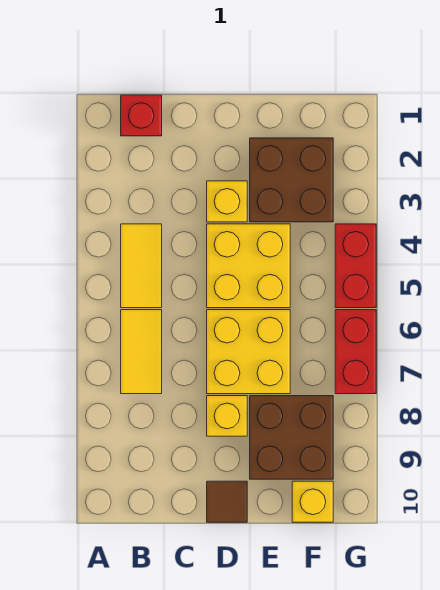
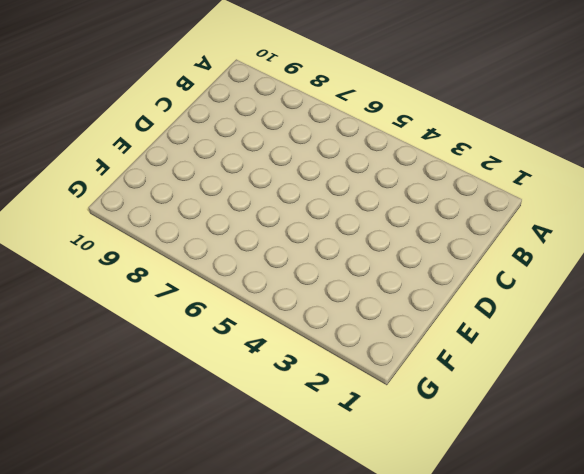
none -> red 1x1 brick [121,95,162,136]
none -> yellow 1x2 tile [121,224,162,308]
none -> yellow 1x2 tile [121,310,162,394]

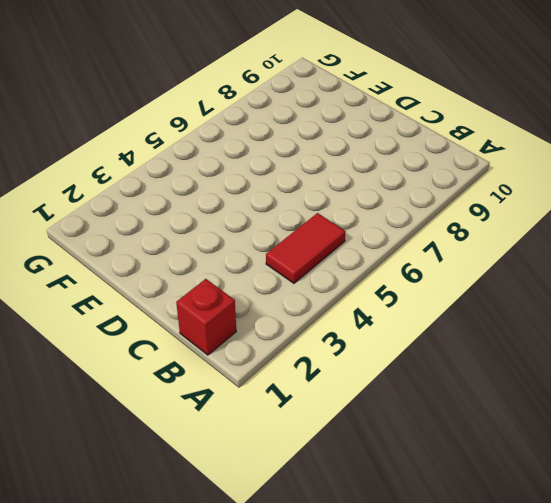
red 1x2 tile [266,213,346,283] -> yellow 1x2 tile [121,224,162,308]
none -> yellow 1x2 tile [121,310,162,394]
none -> yellow 1x1 brick [207,181,247,222]
none -> yellow 2x2 brick [207,224,290,308]

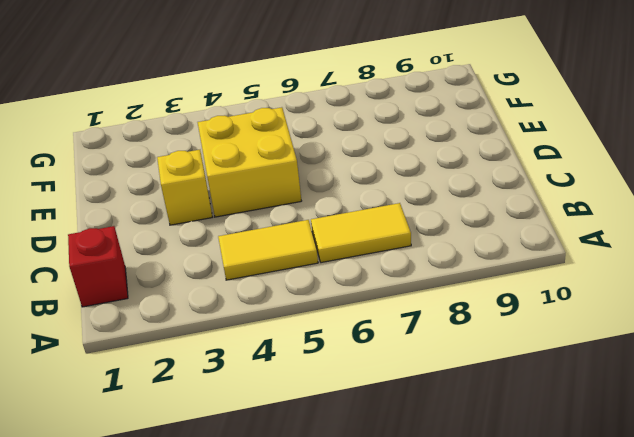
none -> yellow 2x2 brick [207,310,290,394]
none -> yellow 1x1 brick [207,396,247,436]
none -> brown 1x1 tile [207,481,247,522]

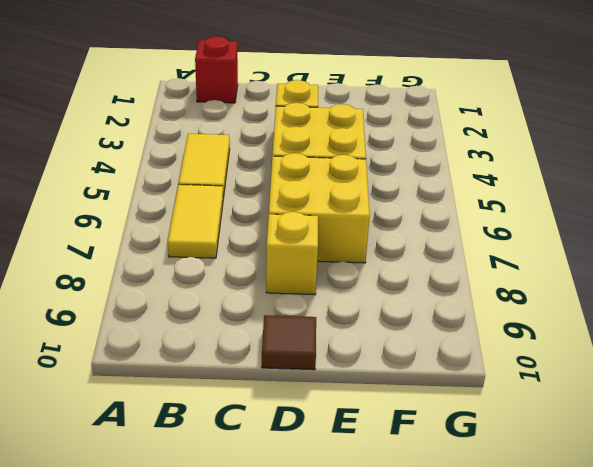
none -> brown 2x2 brick [250,138,333,222]
none -> brown 2x2 brick [250,396,333,479]
none -> yellow 1x1 brick [292,481,333,522]

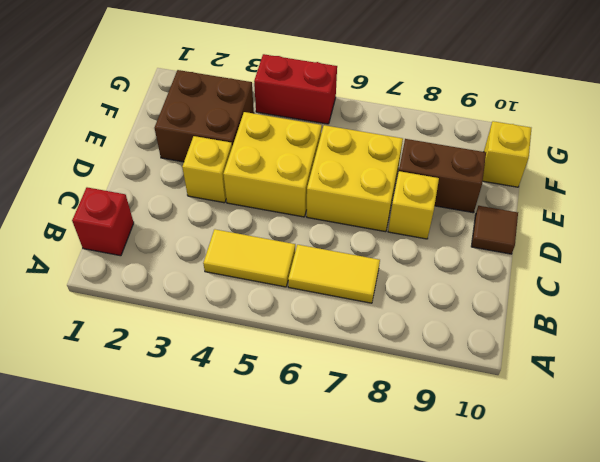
brown 1x2 brick [399,139,486,213] -> brown 2x2 brick [250,396,333,479]
none -> red 1x2 brick [335,310,376,394]

